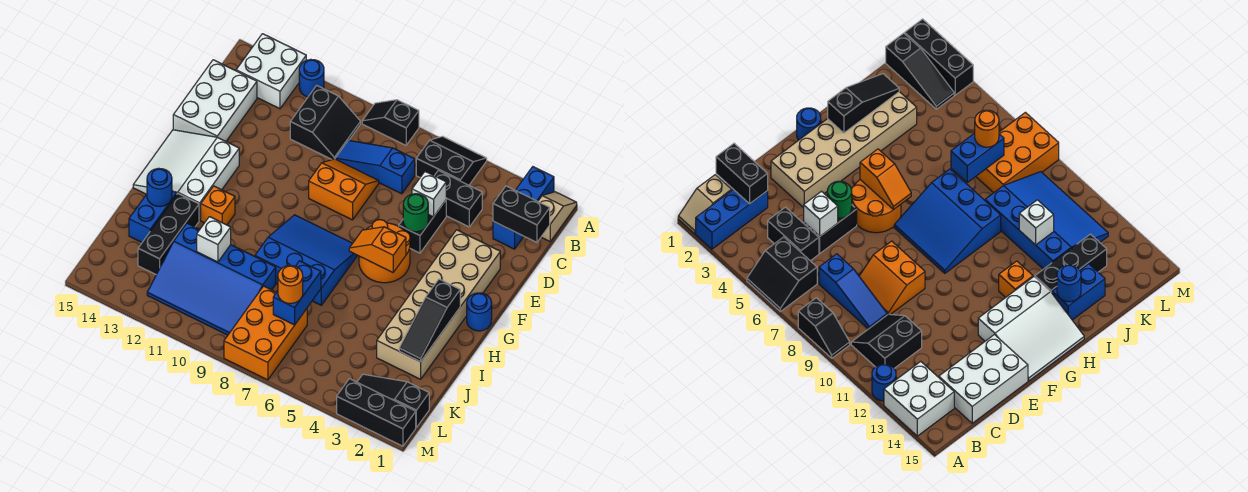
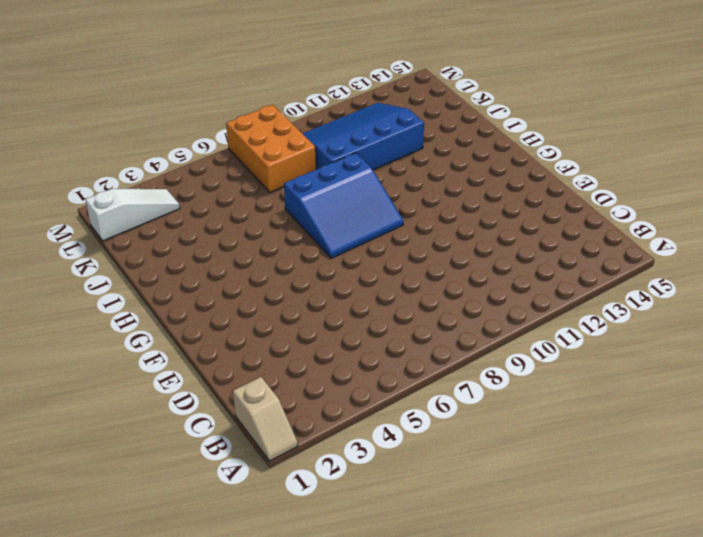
white 1x3 slope [86,188,180,241] -> black 1x3 slope [357,374,429,427]
none -> blue 1x3 brick [493,167,554,249]
none -> black 2x2 slope [416,136,487,185]
none -> black 1x2 slope [362,100,419,145]
none -> blue 1x1 round brick [299,59,324,97]

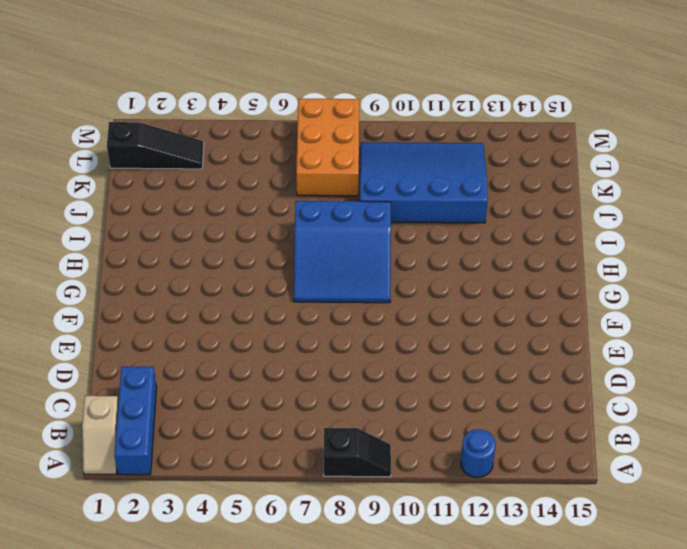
none -> black 2x2 slope [416,136,487,185]
none -> white 2x2 brick [236,34,306,109]
none -> black 2x2 slope [290,85,360,160]
none -> black 1x2 brick [435,170,482,227]

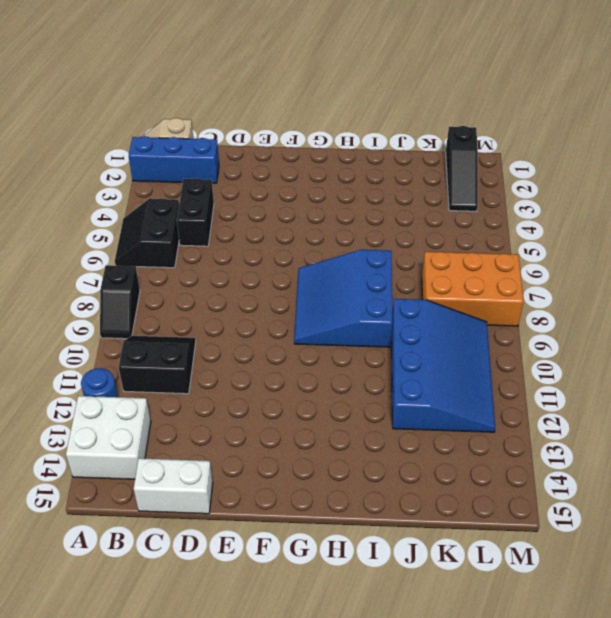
white 1x2 brick [134,458,213,514] -> white 2x3 brick [173,60,257,141]
none -> blue 1x3 slope [335,140,415,194]
none -> black 1x2 brick [399,200,446,253]
none -> orange 2x2 slope [309,159,379,220]
none -> tan 2x6 brick [377,230,500,379]

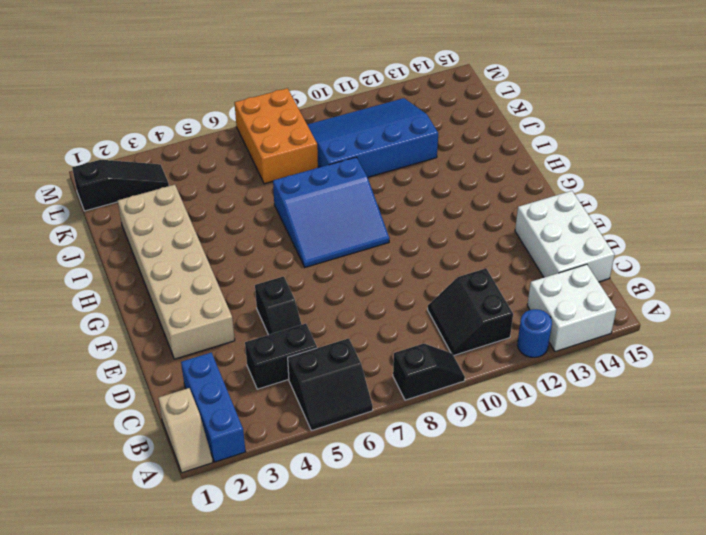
black 1x2 slope [255,276,302,335] -> black 1x2 brick [399,200,446,253]
none -> blue 1x3 slope [335,140,415,194]
none -> orange 2x2 slope [309,159,379,220]
none -> orange 2x2 round brick [359,220,410,283]
none -> white 3x3 slope [133,130,239,220]

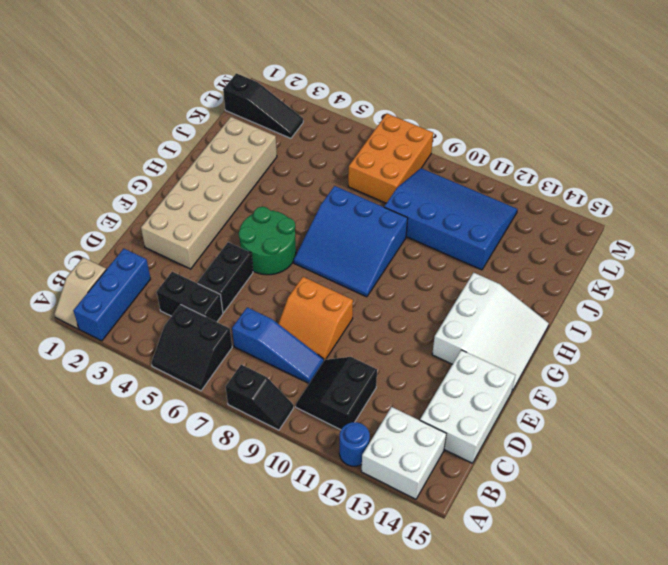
green 2x2 round brick [239,207,296,275] -> orange 2x2 round brick [359,220,410,283]
none -> blue 1x1 round brick [467,293,492,331]
none -> orange 1x1 brick [201,186,235,225]
none -> black 1x3 brick [138,194,199,274]
none -> blue 1x2 brick [129,191,177,242]

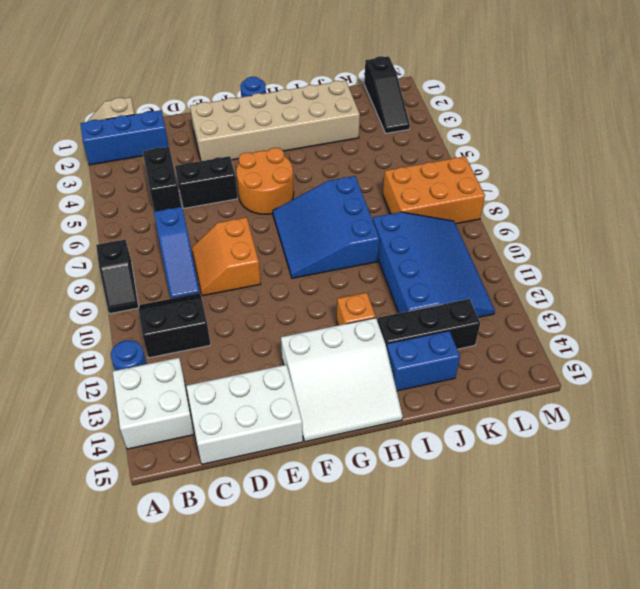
none -> black 2x2 slope [416,136,487,185]
none -> black 1x3 brick [337,379,416,446]
none -> black 1x2 brick [493,186,550,242]
none -> white 1x1 brick [412,172,446,217]

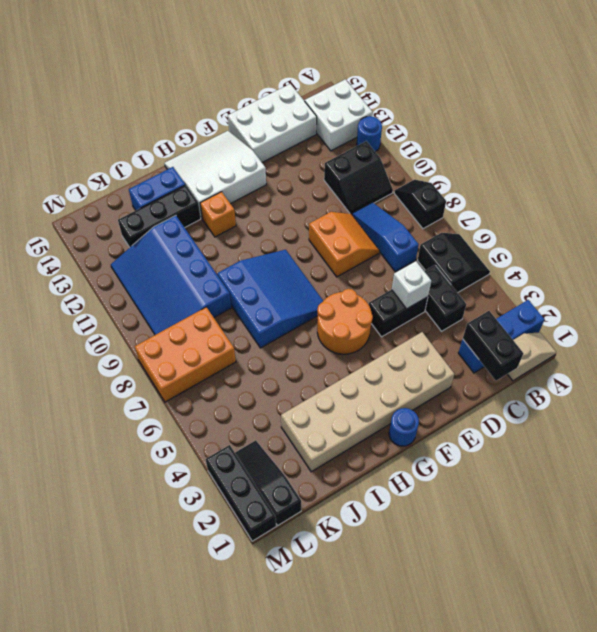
none -> green 1x1 round brick [403,194,428,232]
none -> orange 1x2 slope [349,227,406,272]
none -> black 1x3 slope [399,279,460,362]
none -> blue 1x1 round brick [147,168,172,207]

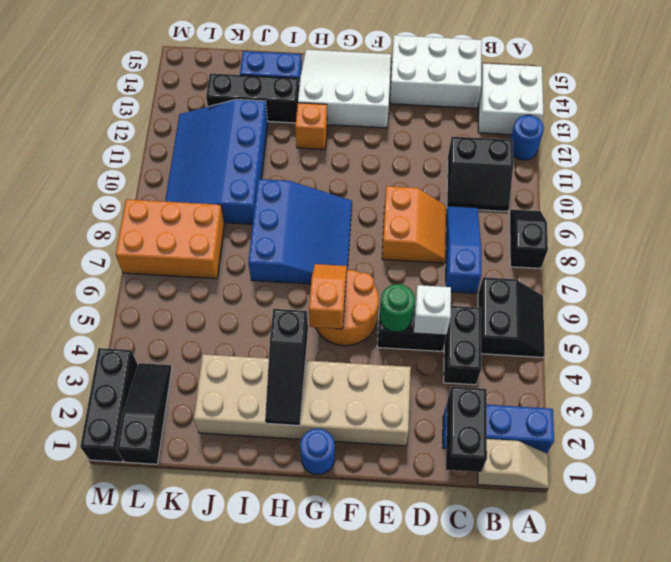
black 1x3 slope [265,309,308,426] -> black 1x3 slope turned to [399,279,460,362]
none -> blue 1x1 round brick [147,168,172,207]
none -> blue 1x2 brick [273,261,321,325]
none -> white 1x1 brick [197,217,231,262]
none -> orange 1x1 round brick [278,265,303,304]

